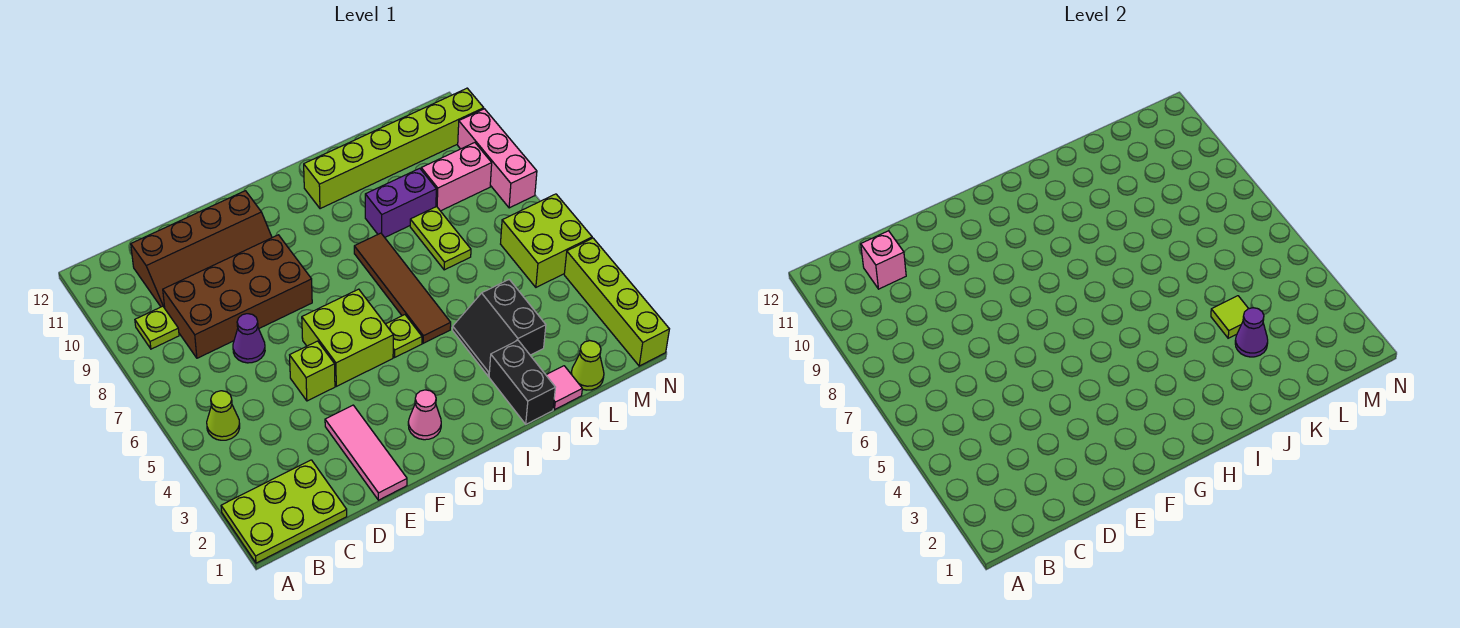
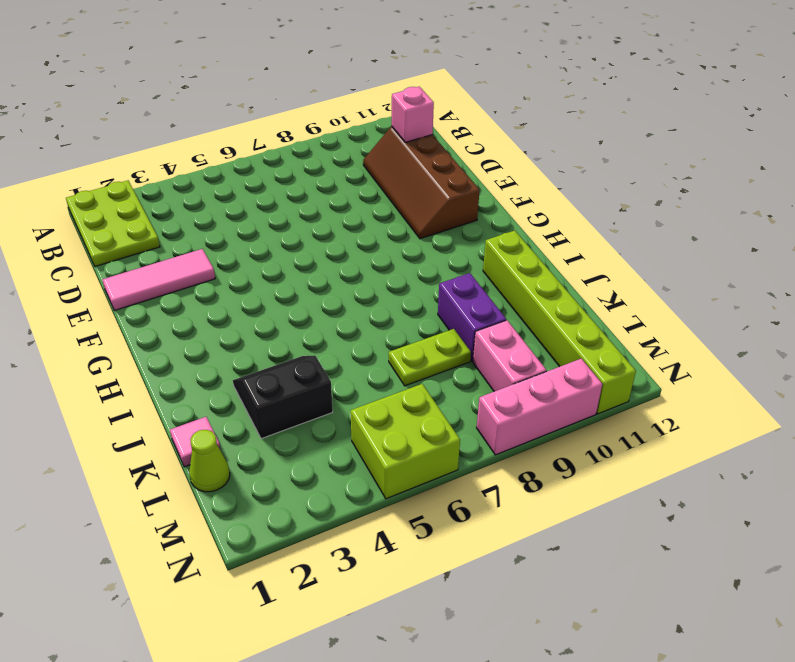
none -> lime 1x1 cone [207,391,240,440]
none -> lime 1x1 plate [135,306,179,349]
none -> brown 2x4 brick [163,235,312,358]

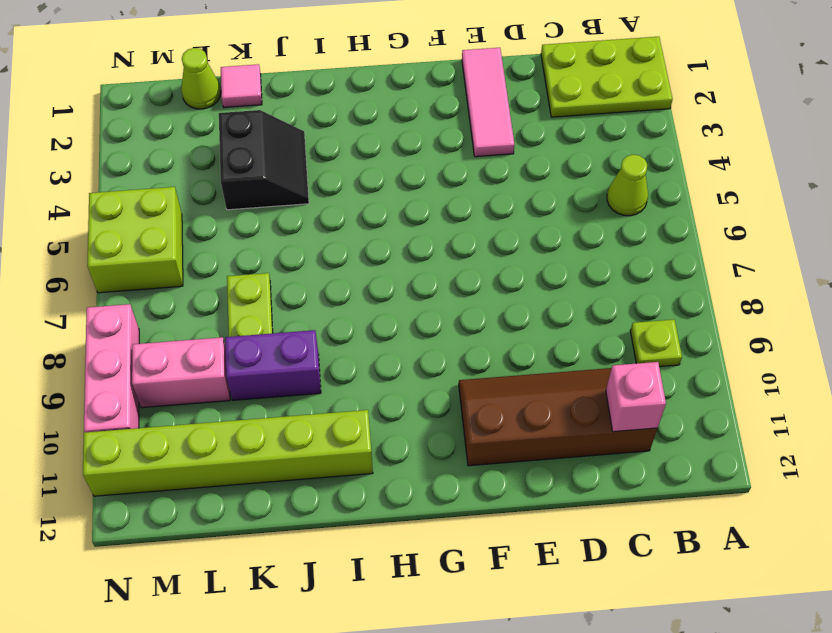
none -> brown 2x4 brick [163,235,312,358]
none -> purple 1x1 cone [233,314,265,363]
none -> lime 1x1 brick [290,341,335,401]

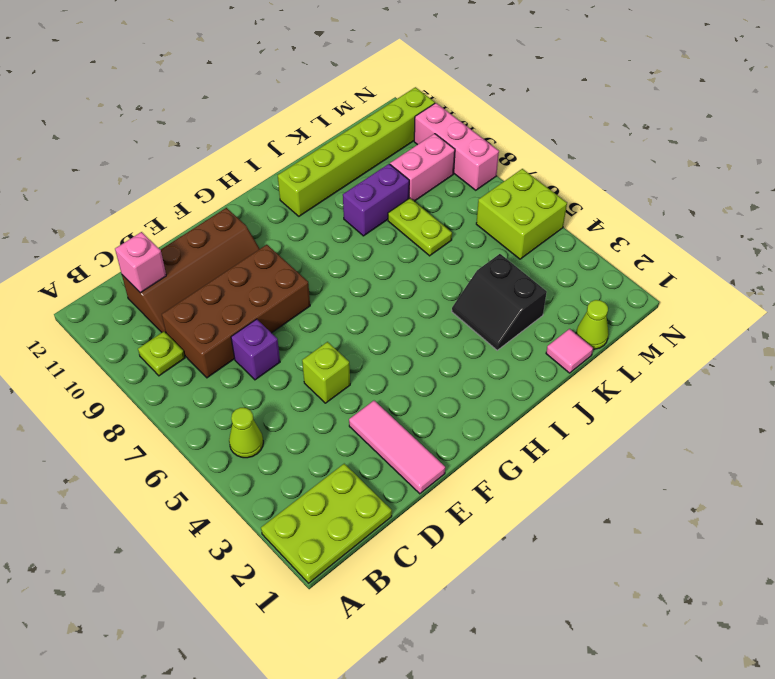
purple 1x1 brick [231,319,280,380] -> purple 1x1 cone [233,314,265,363]
none -> lime 2x2 brick [302,289,393,386]
none -> pink 1x1 cone [408,390,441,440]
none -> lime 1x1 plate [386,315,422,358]

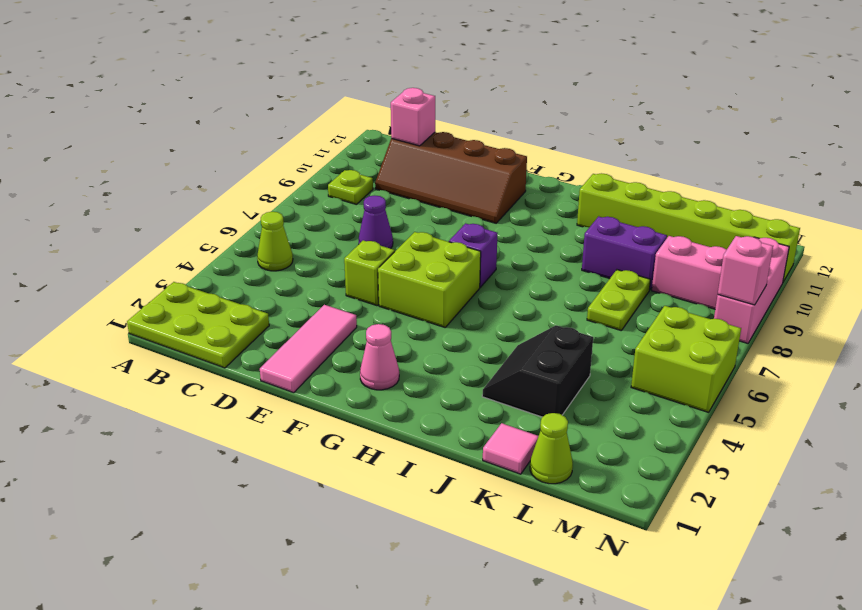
purple 1x1 brick [449,223,498,287] -> none
pink 1x1 brick [718,236,773,305] -> none
none -> brown 2x4 brick [163,235,312,358]
none -> lime 1x1 plate [386,315,422,358]
none -> brown 1x4 tile [354,233,451,343]

